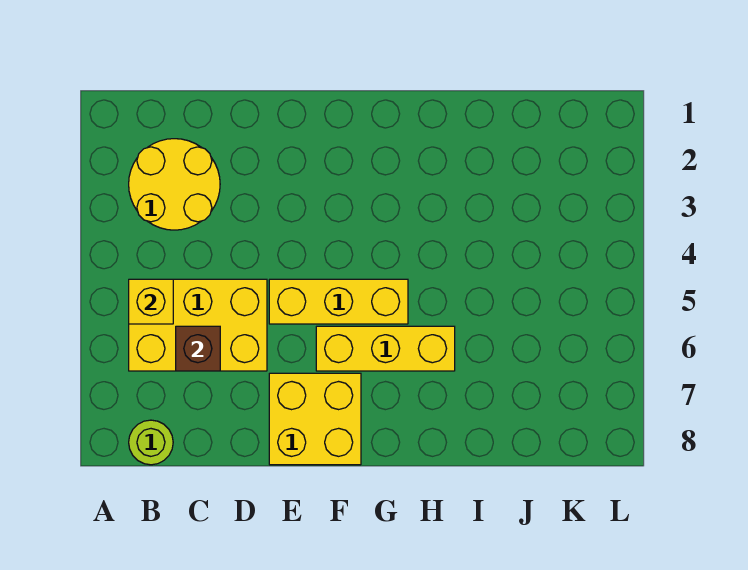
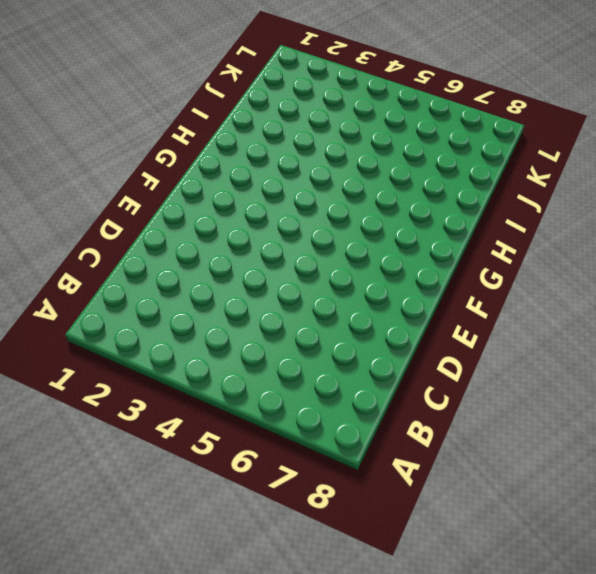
none -> yellow 2x2 round brick [129,139,220,230]
none -> yellow 2x3 brick [129,279,267,371]

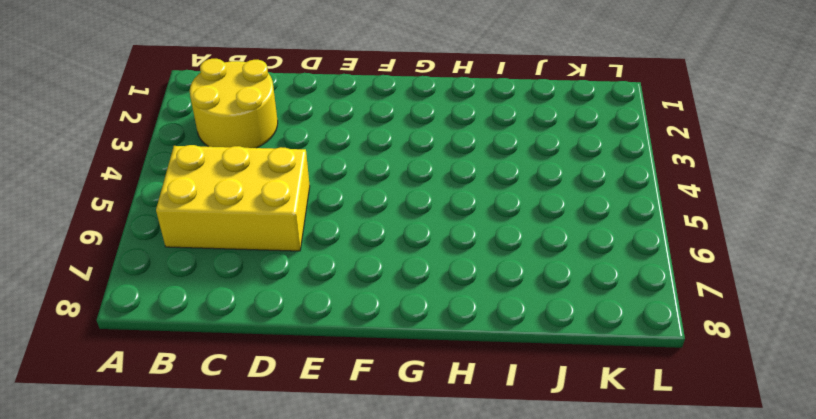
none -> lime 1x1 round brick [129,420,173,465]
none -> yellow 1x3 brick [269,279,408,324]

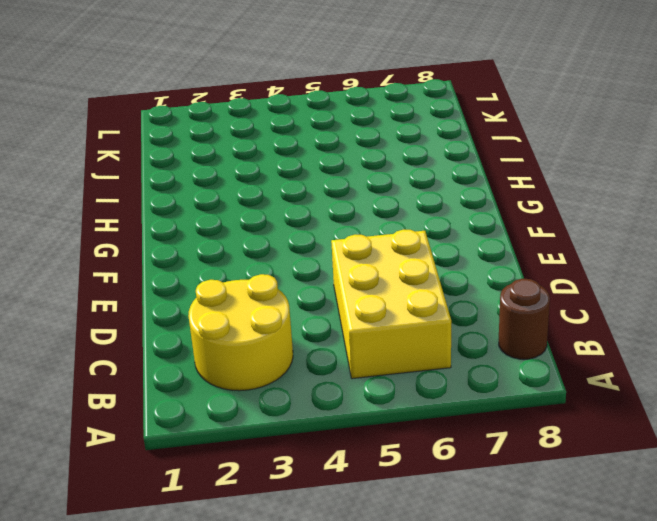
brown 1x1 round brick [499,279,550,359] -> lime 1x1 round brick [129,420,173,465]
none -> yellow 1x3 brick [269,279,408,324]
none -> yellow 2x2 brick [269,373,361,465]

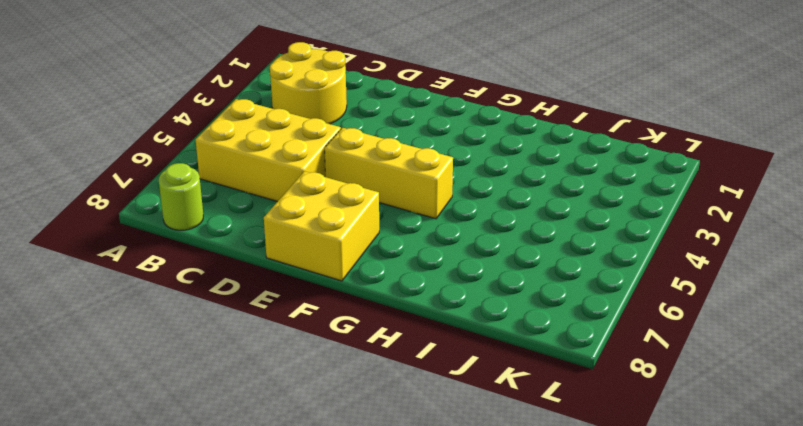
none -> yellow 1x3 brick [316,326,455,371]
none -> yellow 1x1 brick [129,279,173,324]

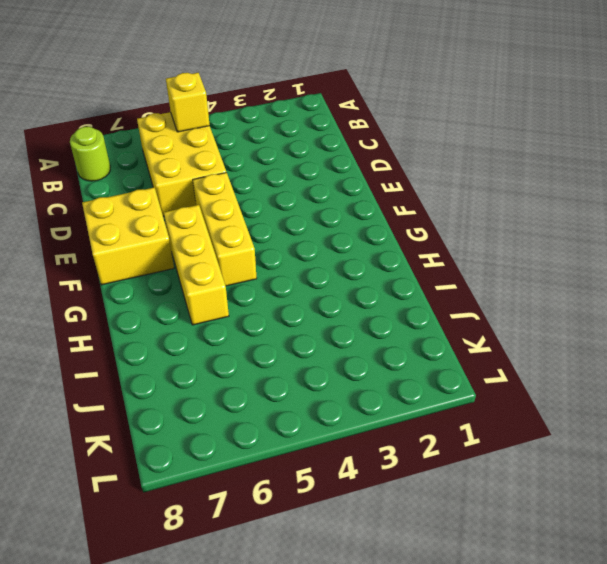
none -> yellow 2x2 round brick [129,139,220,230]
none -> brown 1x1 brick [176,326,220,371]

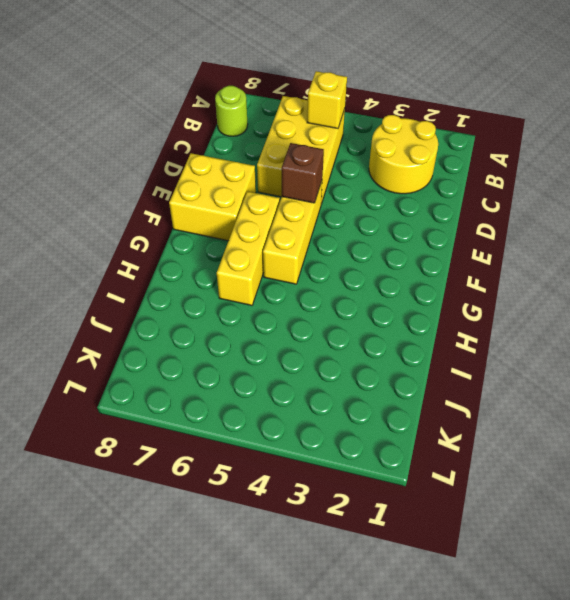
brown 1x1 brick [282,143,324,203] -> brown 1x1 brick moved to [176,326,220,371]

